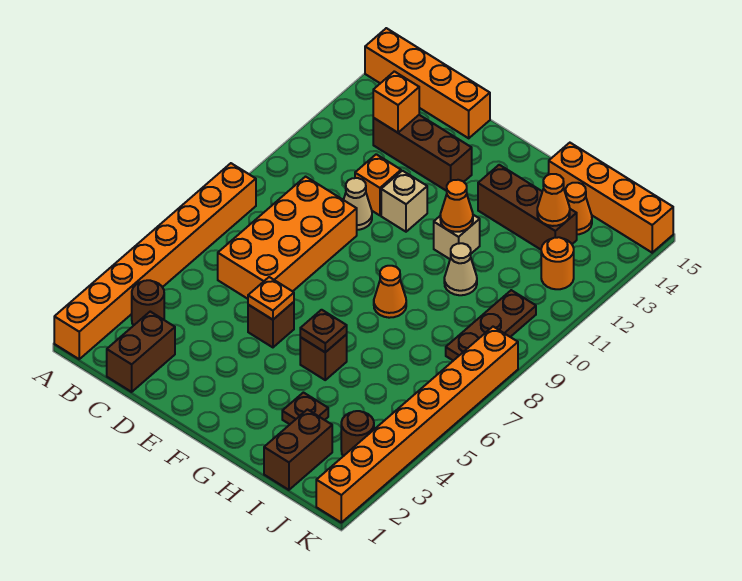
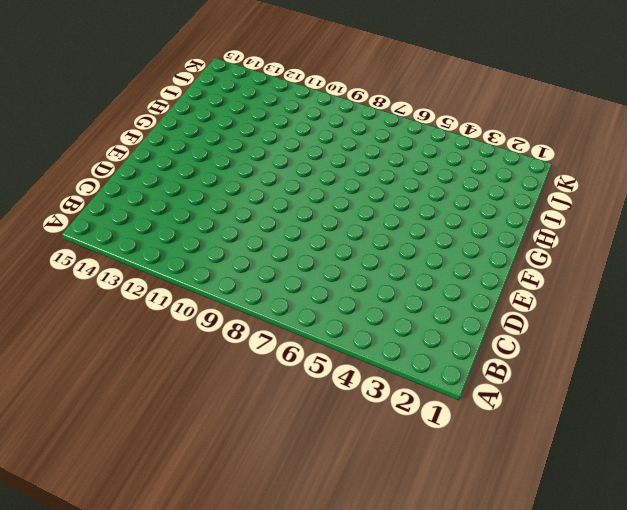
none -> orange 1x8 brick [54,163,256,359]
none -> orange 1x4 brick [365,28,490,138]
none -> brown 1x1 round brick [132,280,164,326]

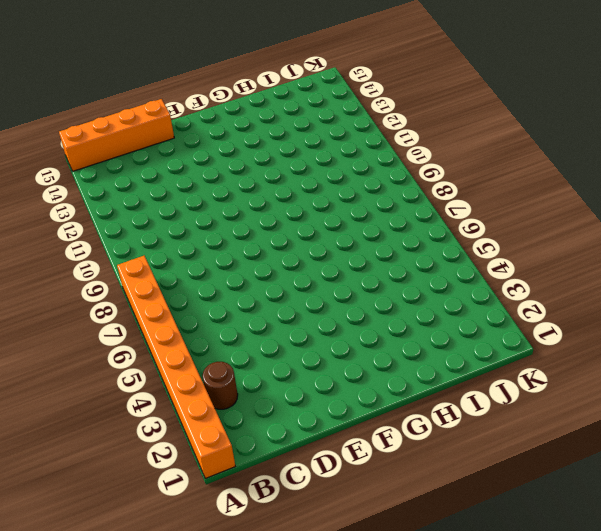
none -> brown 1x2 brick [107,312,175,392]
none -> orange 2x4 brick [218,177,357,299]
none -> brown 1x3 brick [373,115,472,191]

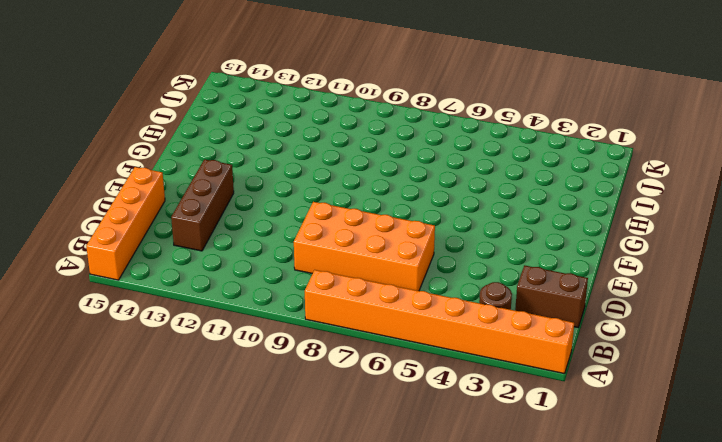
none -> tan 1x1 cone [344,178,372,230]
none -> orange 1x1 brick [355,154,401,215]
none -> brown 1x1 brick [248,302,294,347]

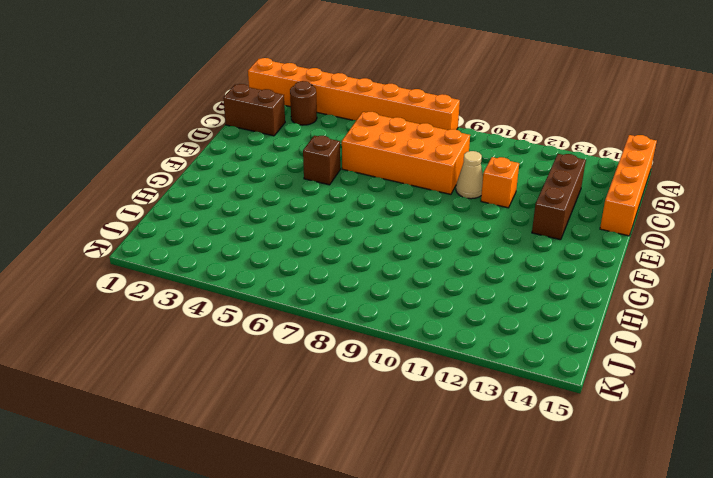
none -> tan 1x1 brick [381,171,427,232]
none -> brown 1x1 brick [300,335,347,380]
none -> orange 1x1 cone [374,266,406,318]

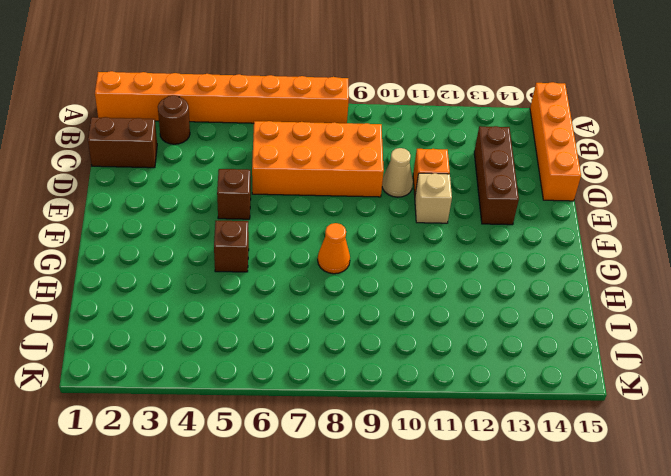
none -> tan 1x1 brick [434,215,480,259]
none -> brown 1x3 brick [478,165,577,250]
none -> brown 1x1 plate [282,393,328,424]

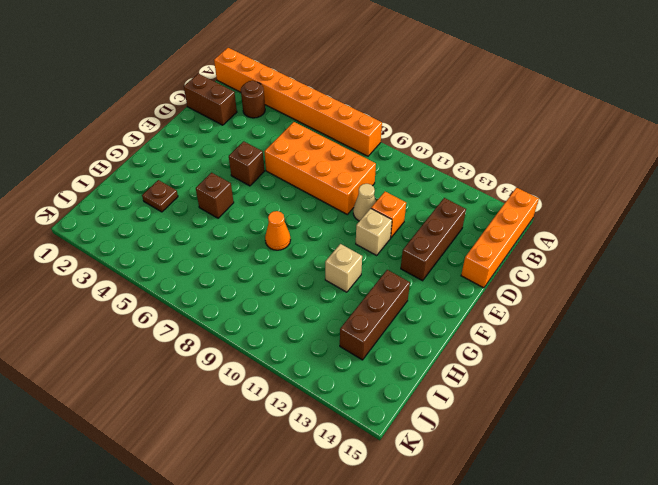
none -> tan 1x1 cone [444,243,477,295]
none -> orange 1x4 brick [549,143,673,253]
none -> brown 1x2 brick [264,410,332,490]

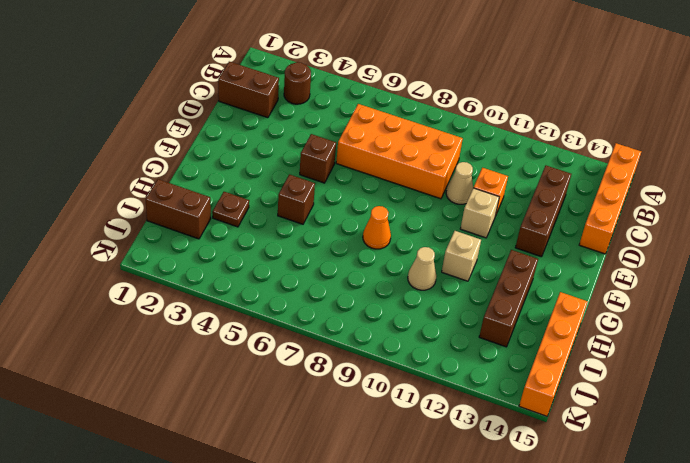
none -> orange 1x8 brick [54,163,256,359]
none -> orange 1x1 cone [566,183,592,234]
none -> brown 1x1 round brick [341,411,374,456]

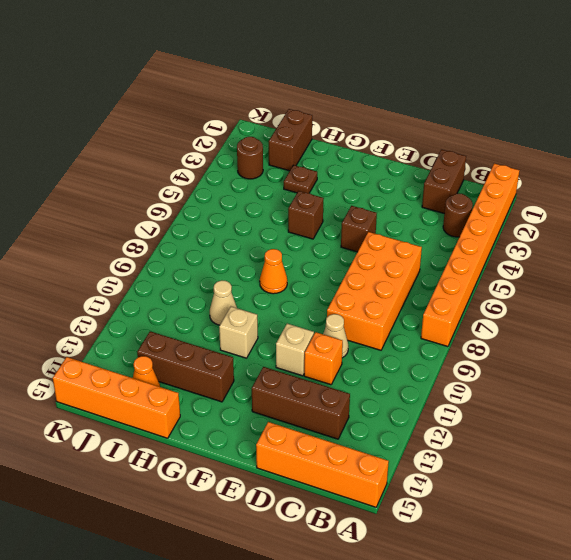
none -> brown 1x3 plate [446,290,536,361]
none -> orange 1x1 round brick [541,237,574,289]
none -> orange 1x8 brick [316,327,518,522]

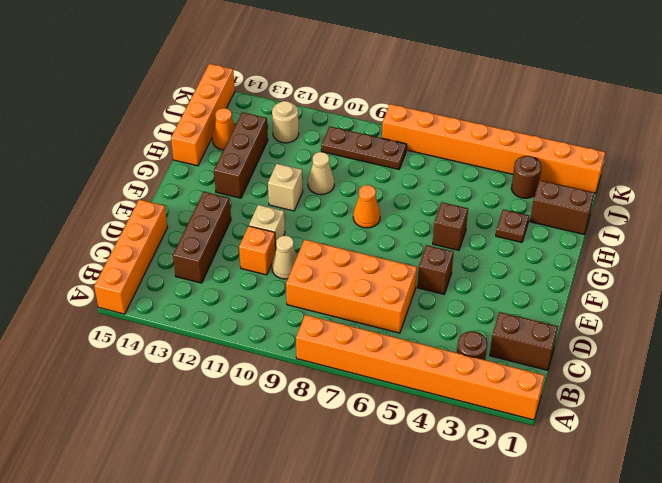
tan 1x1 round brick [272,101,299,143] -> orange 1x1 round brick [541,237,574,289]
none -> orange 1x1 brick [373,71,419,133]
none -> orange 1x1 plate [248,277,294,320]
none -> brown 1x1 plate [300,310,347,352]

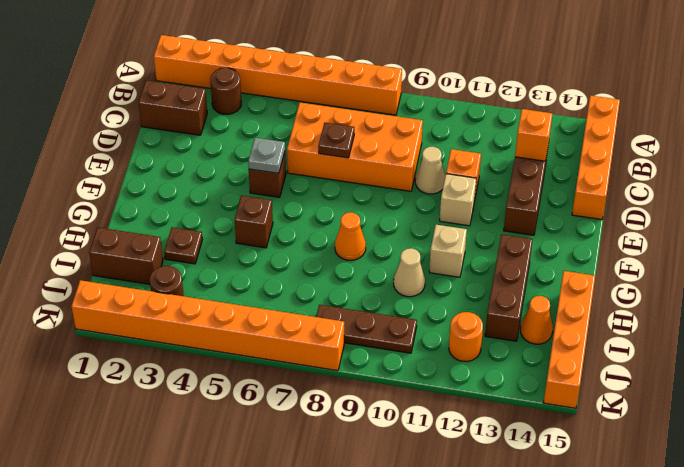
brown 1x1 plate [318,123,354,158] -> brown 1x1 plate moved to [300,310,347,352]
grey 1x1 plate [248,138,285,173] -> orange 1x1 plate [248,277,294,320]
none -> orange 1x1 cone [440,180,473,232]
none -> orange 1x1 cone [537,174,570,226]

